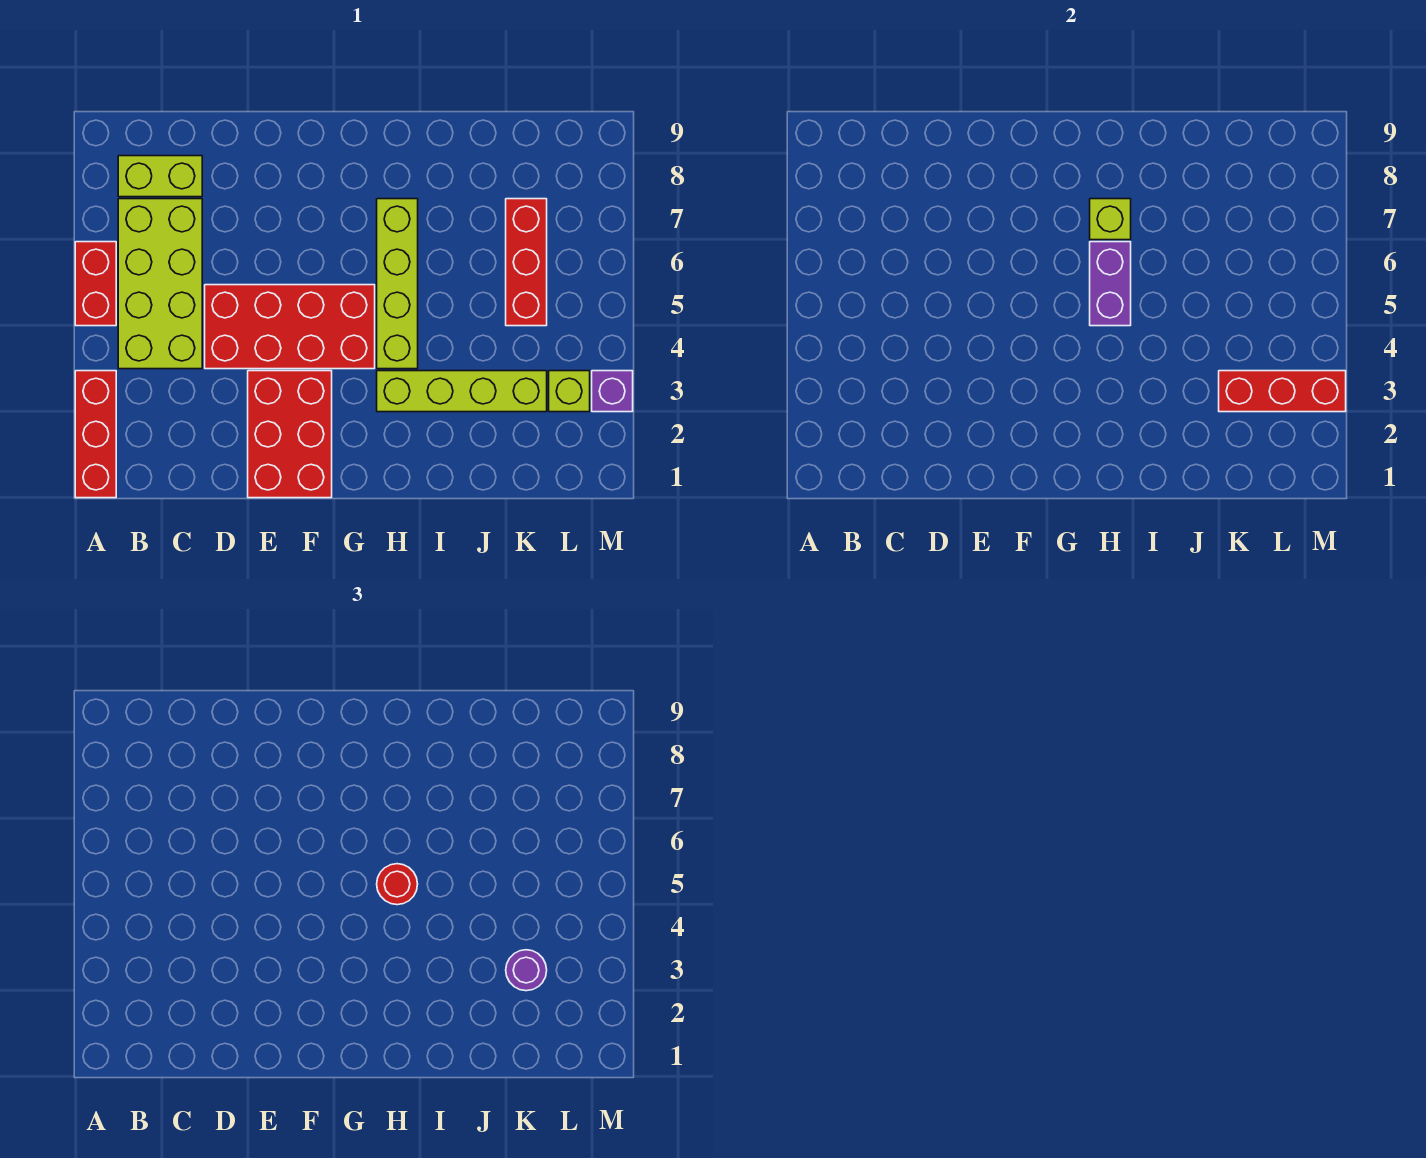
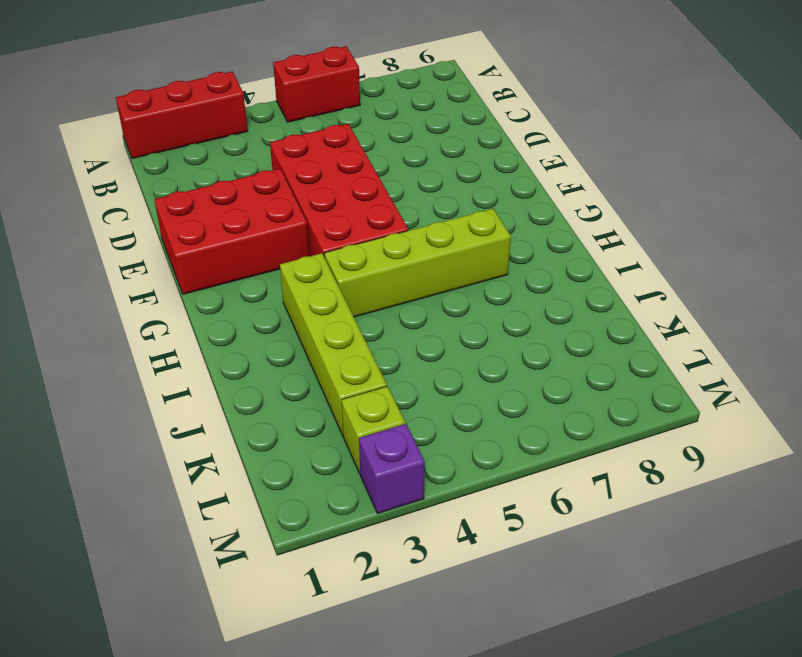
none -> lime 2x4 brick [118,199,202,369]
none -> lime 1x2 brick [118,156,202,197]
none -> red 1x3 brick [506,199,547,326]

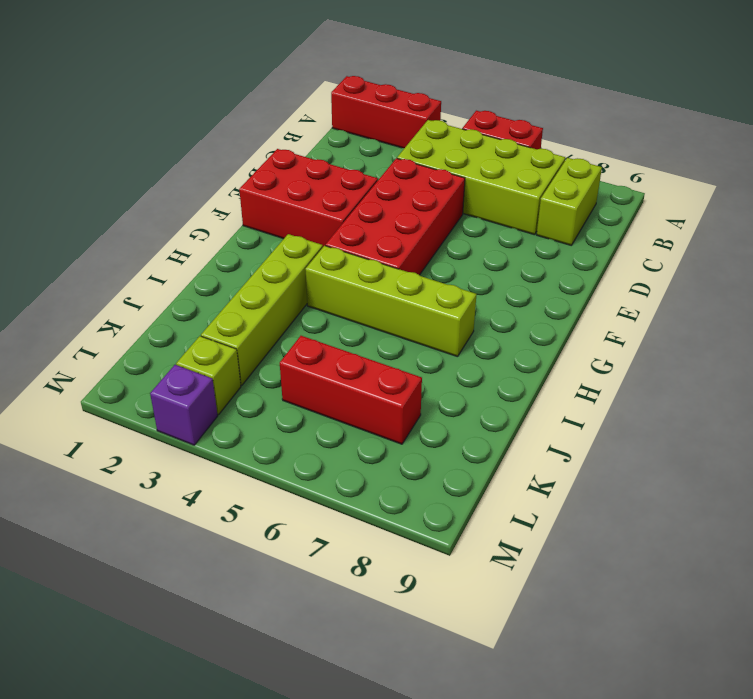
none -> purple 1x2 brick [1090,242,1131,326]
none -> lime 1x1 brick [1090,199,1131,240]
none -> red 1x3 brick [1219,371,1346,412]

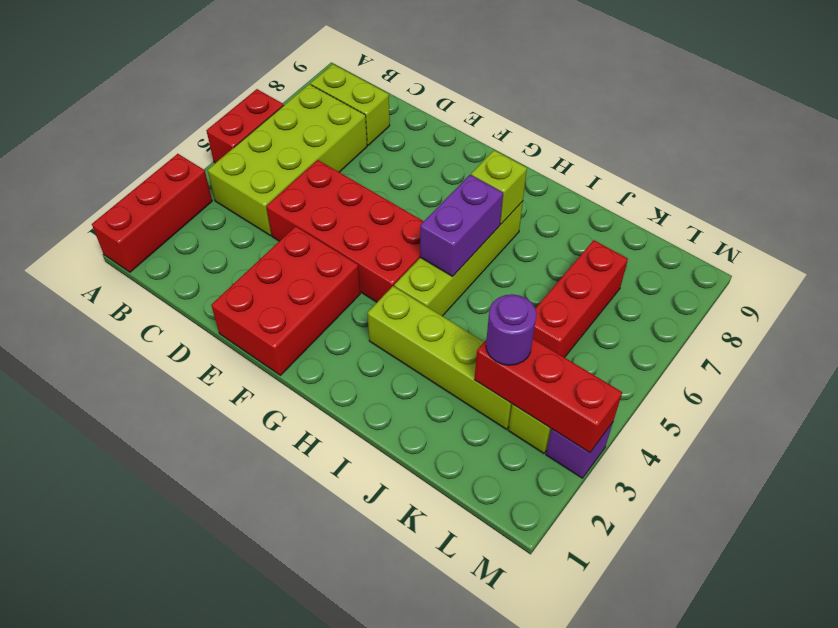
none -> red 1x1 round brick [377,864,418,905]

